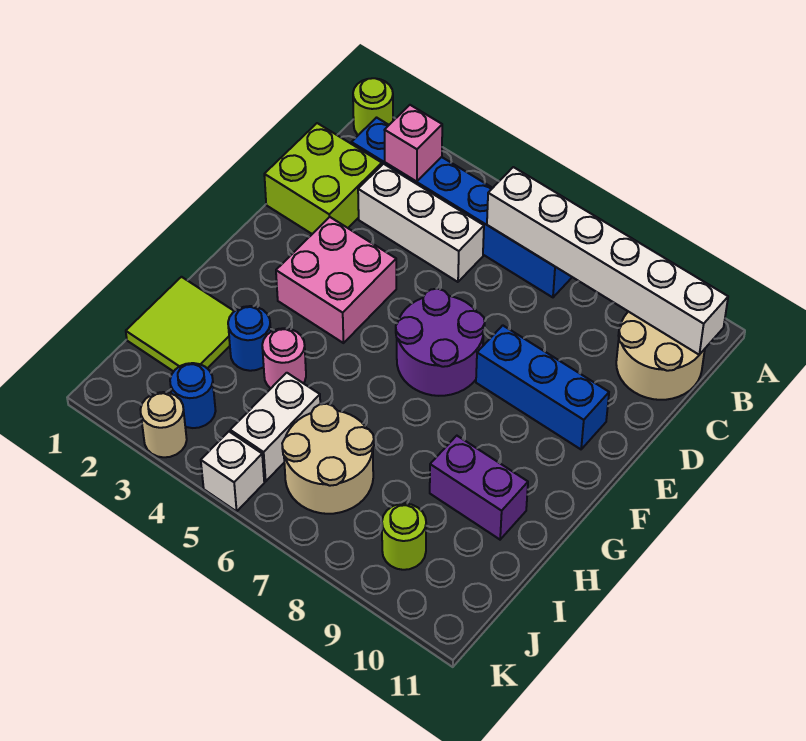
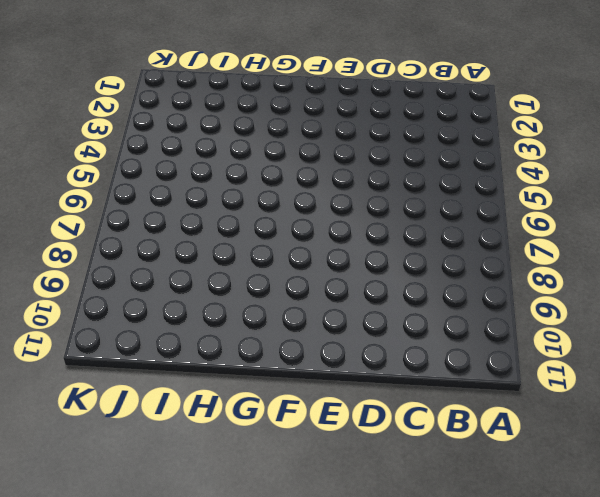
none -> lime 1x1 round brick [353,78,393,135]
none -> blue 1x6 brick [351,118,572,297]
none -> tan 2x2 round brick [616,312,705,400]

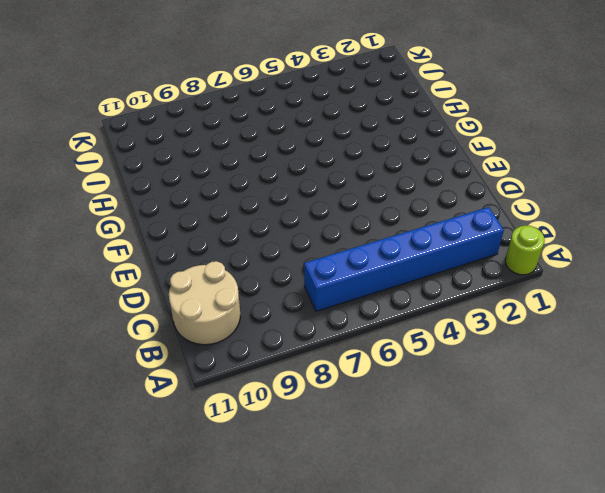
none -> lime 2x2 brick [264,123,382,234]
none -> white 1x3 brick [358,164,484,282]
none -> pink 2x2 brick [276,217,396,343]

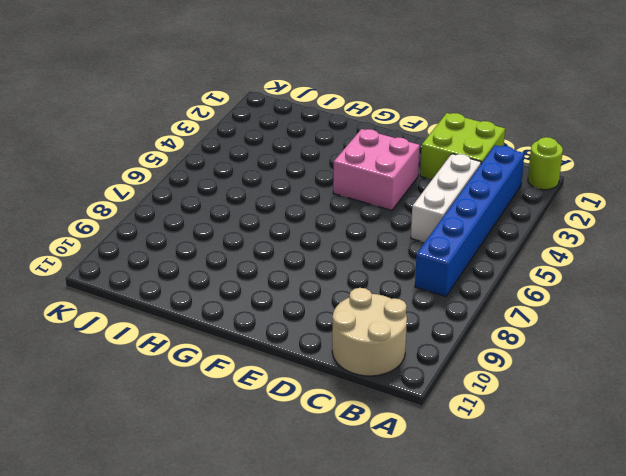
none -> purple 2x2 round brick [396,289,485,396]
none -> blue 1x3 brick [476,325,609,449]
none -> lime 2x2 tile [126,277,234,372]

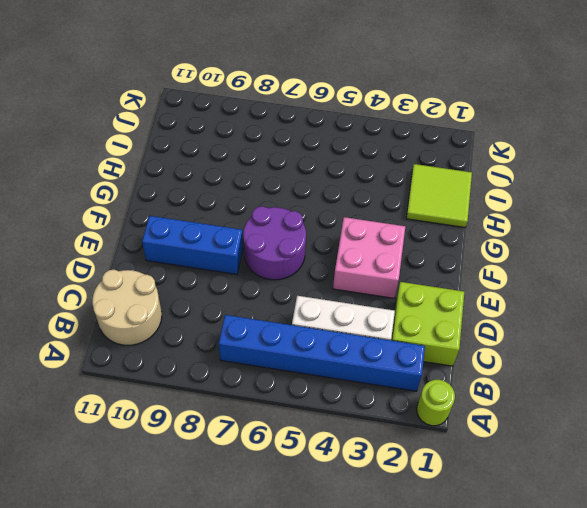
none -> blue 1x1 round brick [228,306,271,371]
none -> pink 1x1 round brick [262,328,306,388]
none -> purple 1x2 brick [430,436,528,539]

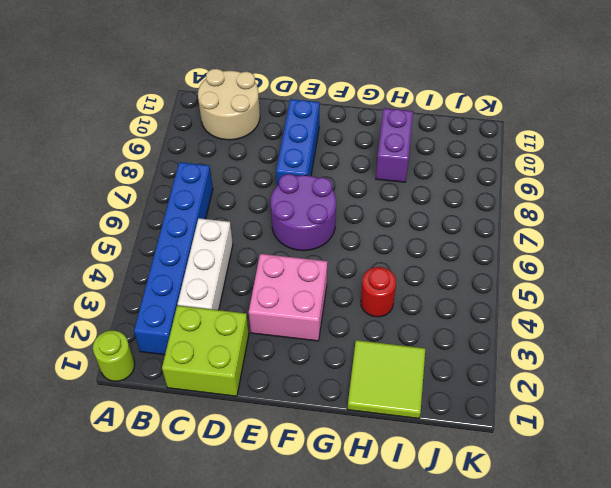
red 1x1 round brick [361,267,396,317] -> pink 1x1 round brick [262,328,306,388]
none -> blue 1x1 round brick [228,306,271,371]
none -> white 1x2 brick [230,373,320,481]
none -> tan 2x2 round brick [282,404,374,514]

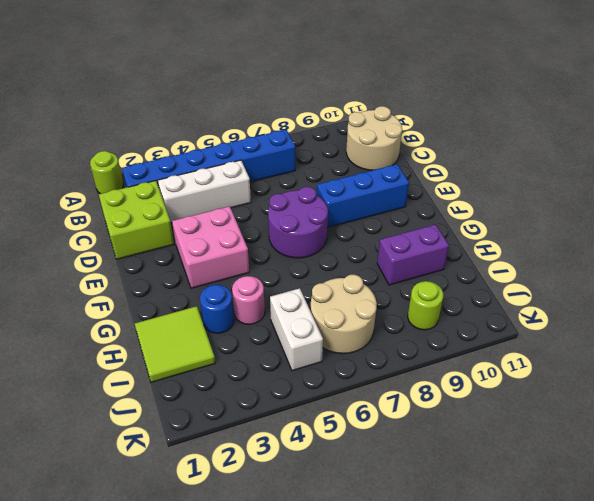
none -> blue 1x1 round brick [170,363,216,428]
none -> tan 1x1 round brick [140,392,187,457]
none -> white 1x1 brick [201,432,264,511]

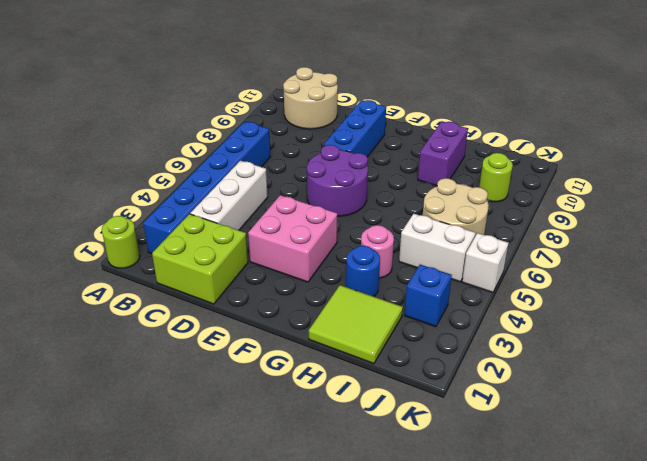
blue 1x1 brick [404,265,452,327] -> blue 1x1 round brick [170,363,216,428]
none -> tan 1x1 round brick [140,392,187,457]
none -> pink 1x1 brick [385,105,442,182]
none -> white 1x6 brick [487,167,728,355]

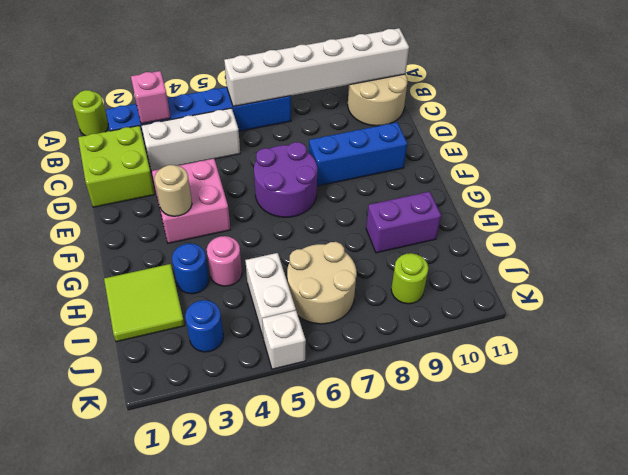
tan 1x1 round brick [155,165,192,216] -> tan 1x1 round brick moved to [140,392,187,457]

